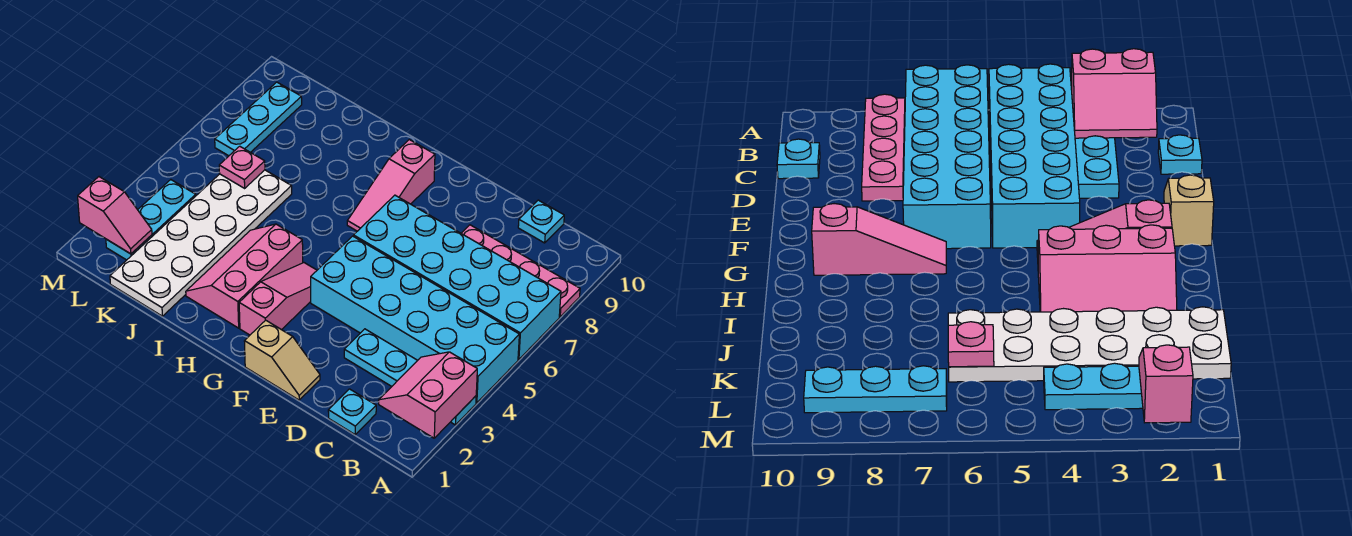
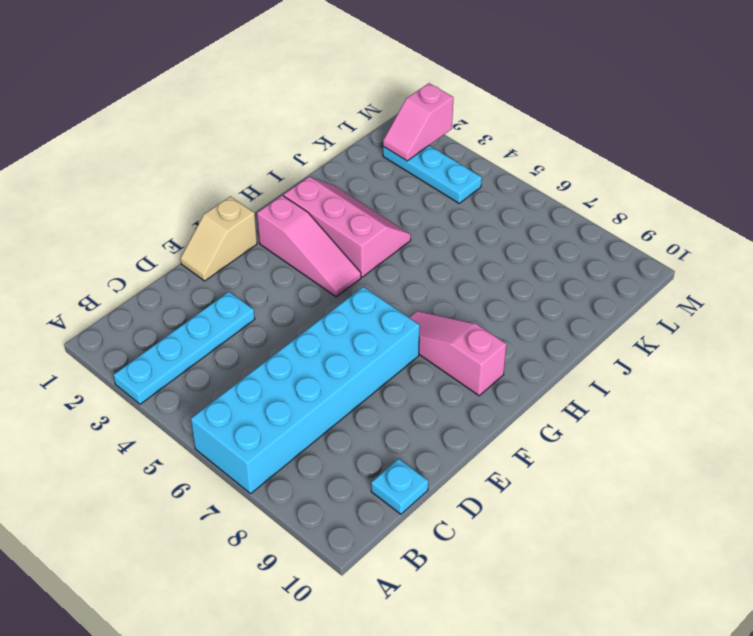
none -> cyan 2x6 brick [311,236,519,403]
none -> pink 1x4 plate [461,225,580,317]
none -> cyan 1x1 plate [328,389,376,434]

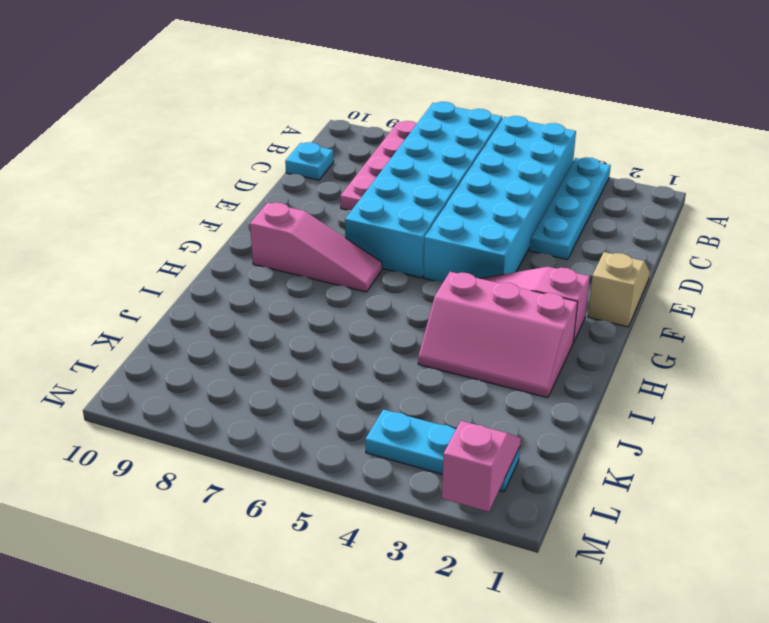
none -> cyan 1x1 plate [328,389,376,434]
none -> white 2x6 plate [110,170,292,316]
none -> cyan 1x3 plate [215,82,302,156]

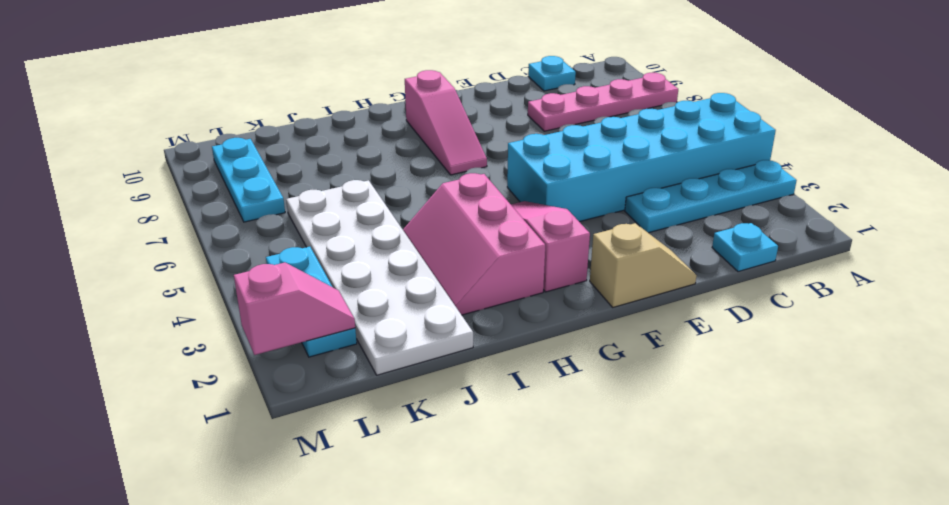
none -> cyan 2x6 brick [354,195,561,359]
none -> pink 2x2 slope [379,352,477,438]
none -> pink 1x1 plate [219,146,265,188]

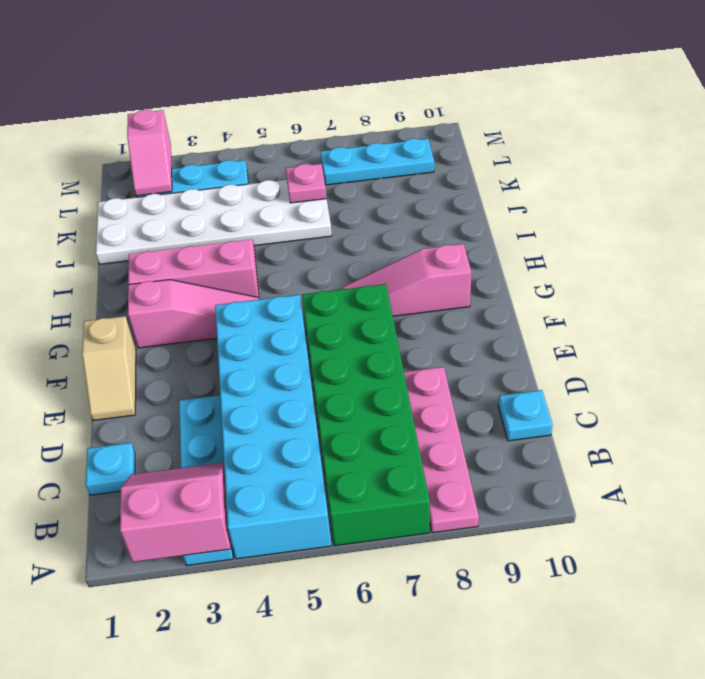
green 2x6 brick [302,284,430,546] -> cyan 2x6 brick [354,195,561,359]

